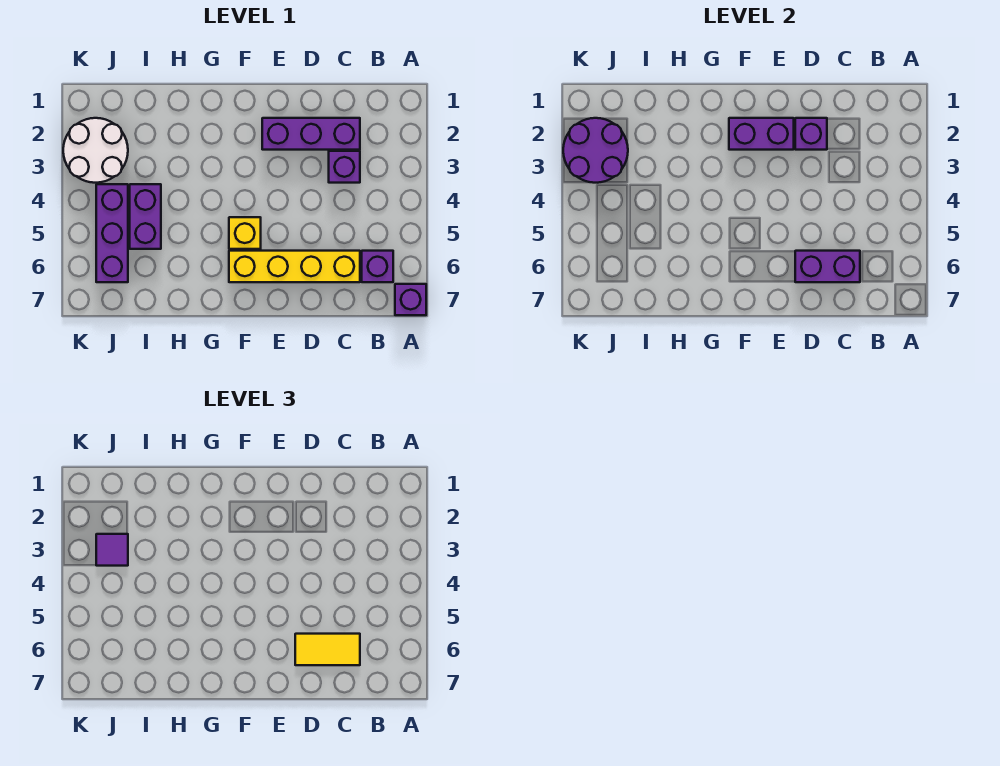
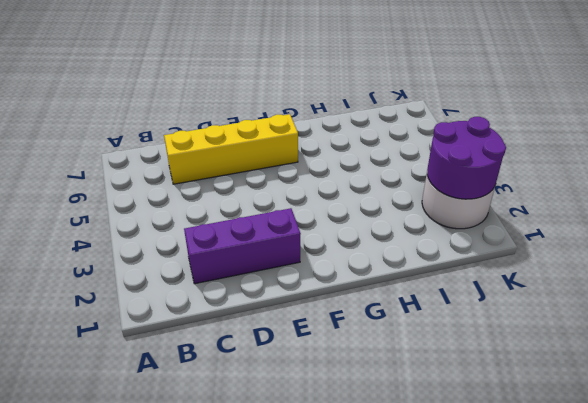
none -> purple 1x1 brick [395,284,426,315]
none -> purple 1x1 brick [362,251,393,282]
none -> purple 1x1 brick [329,151,360,183]

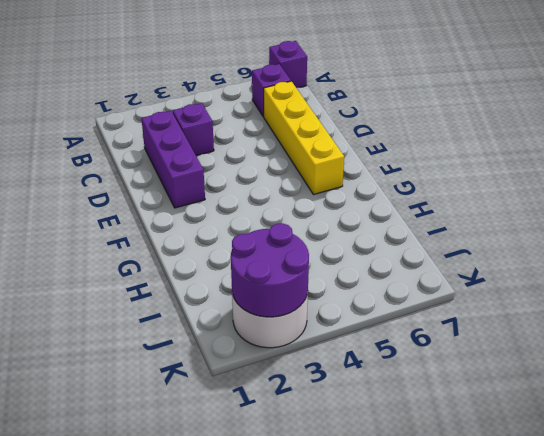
none -> yellow 1x1 brick [229,217,261,249]
none -> purple 1x2 brick [130,184,161,249]
none -> purple 1x3 brick [96,184,128,282]

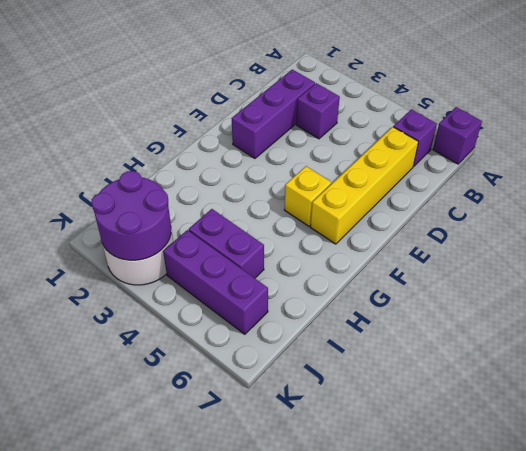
none -> purple 1x2 brick [795,251,860,282]
none -> purple 1x1 brick [795,118,827,150]
none -> purple 1x2 brick [729,118,794,150]

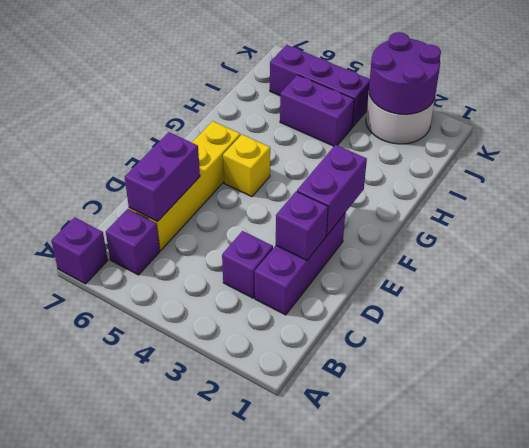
none -> yellow 1x2 tile [295,634,360,665]
none -> purple 1x1 tile [96,534,128,566]

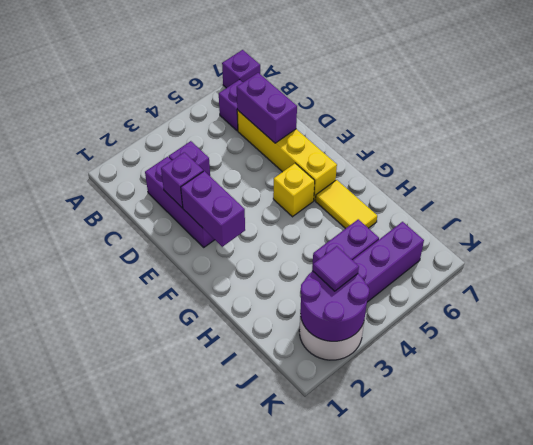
yellow 1x2 tile [316,180,377,229] -> yellow 1x2 tile moved to [295,634,360,665]

